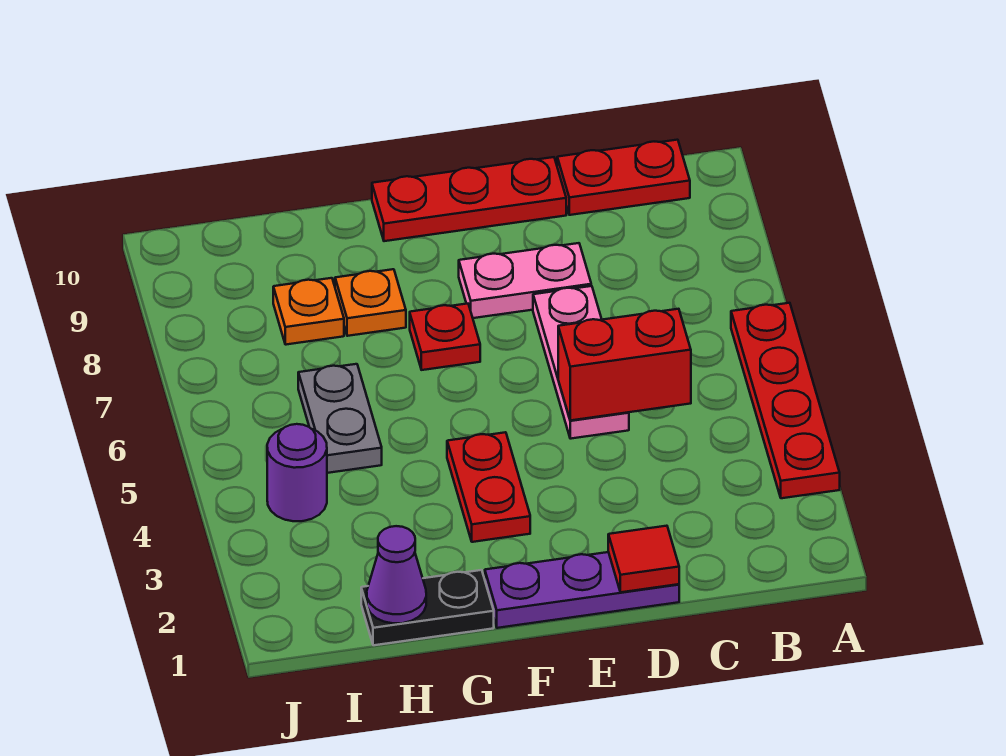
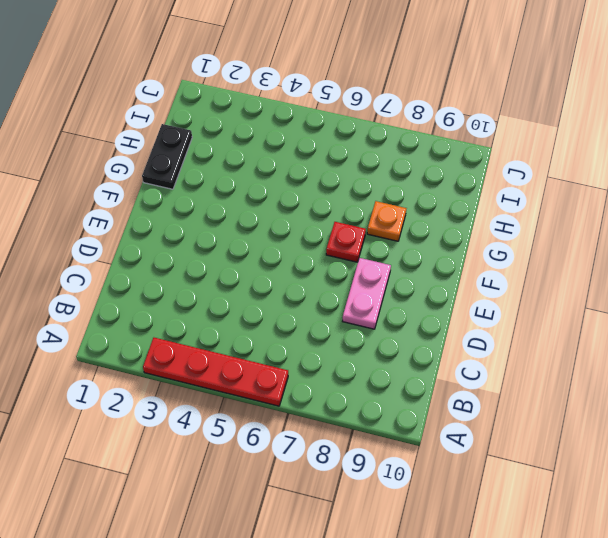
none -> red 1x2 plate [557,140,690,215]
none -> purple 1x3 plate [485,552,679,628]
none -> pink 1x3 plate [533,286,629,439]

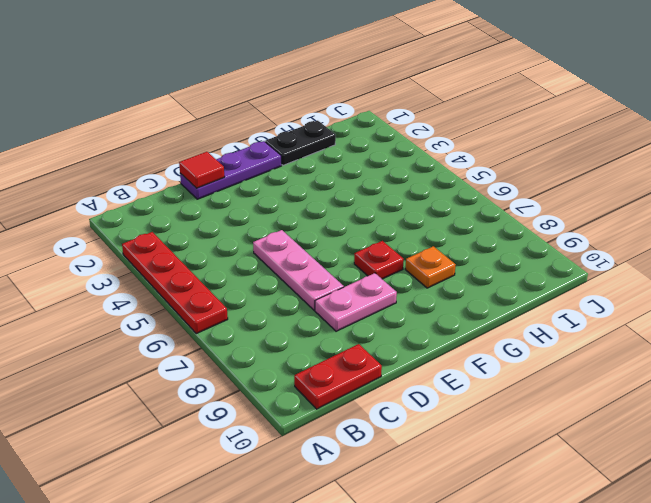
none -> red 1x3 plate [372,157,566,241]
none -> red 1x2 plate [447,432,530,542]
none -> grey 1x2 plate [298,364,382,473]

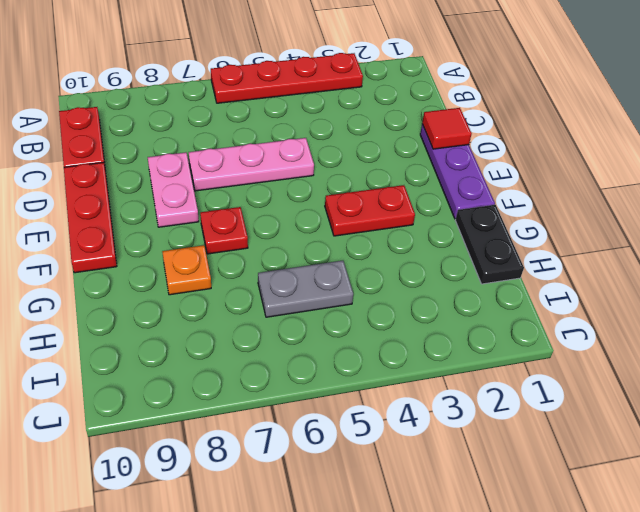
none -> orange 1x1 plate [273,278,344,345]
none -> purple 1x1 round brick [267,424,327,521]
none -> red 1x2 brick [558,309,691,420]

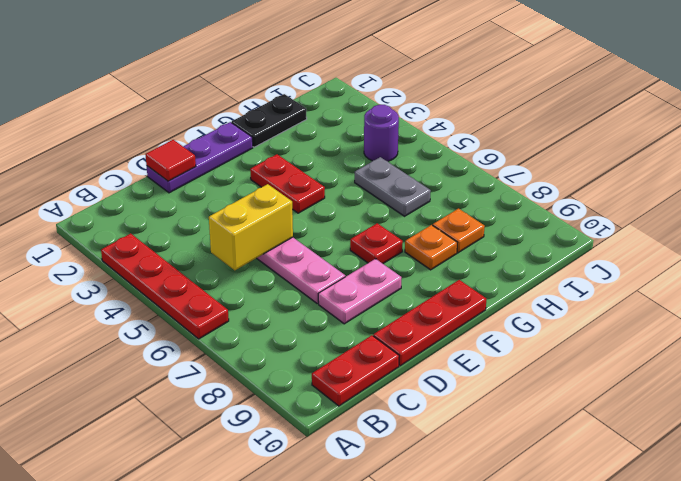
yellow 1x2 brick [209,184,293,270] -> red 1x2 brick [558,309,691,420]
none -> purple 1x1 cone [367,526,426,623]

